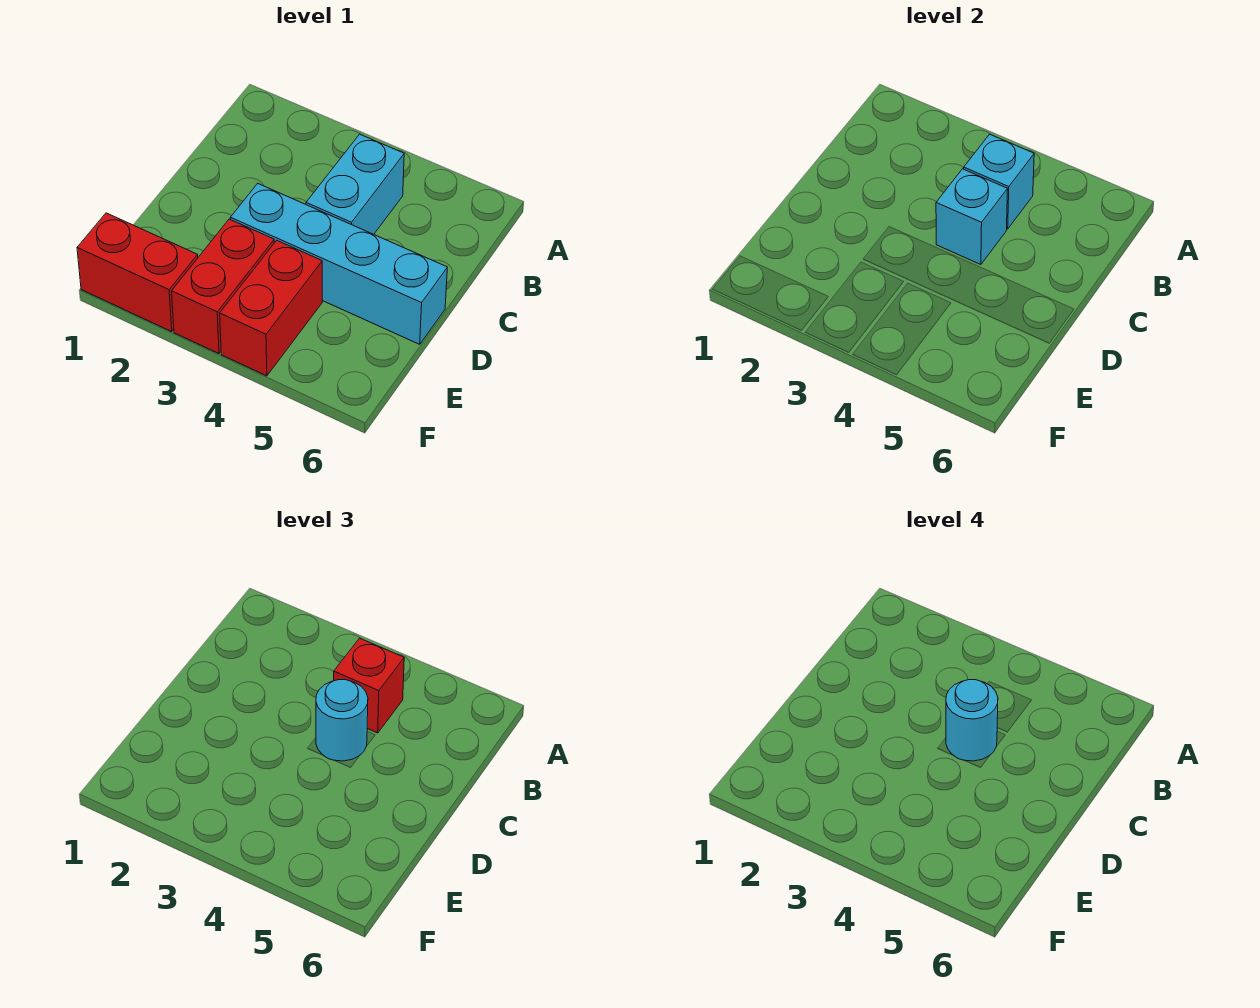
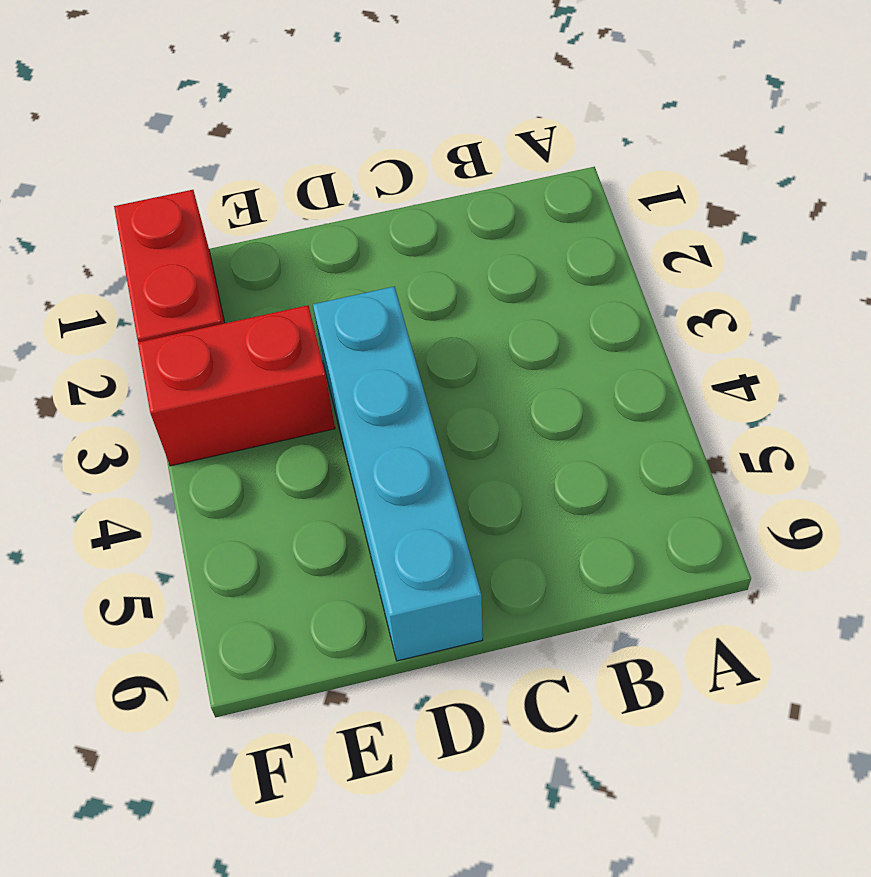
none -> cyan 1x2 brick [306,134,404,234]
none -> red 1x2 brick [220,240,322,376]

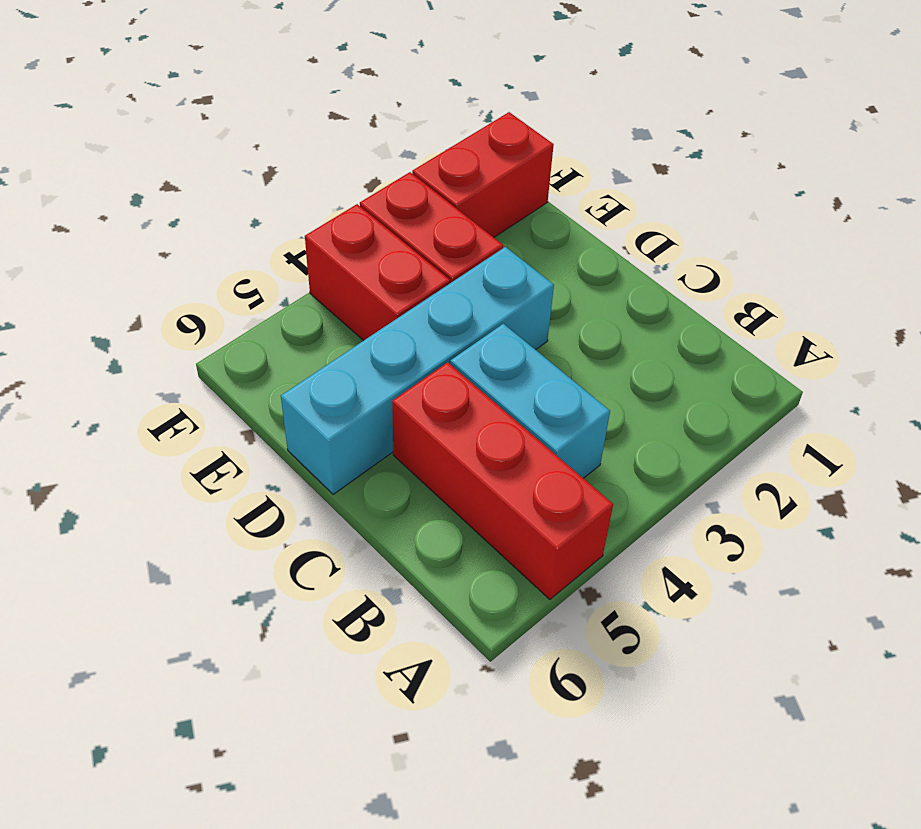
red 1x3 brick [392,362,613,599] -> none
none -> cyan 1x1 brick [964,134,1034,229]
none -> cyan 1x1 brick [936,169,1008,265]

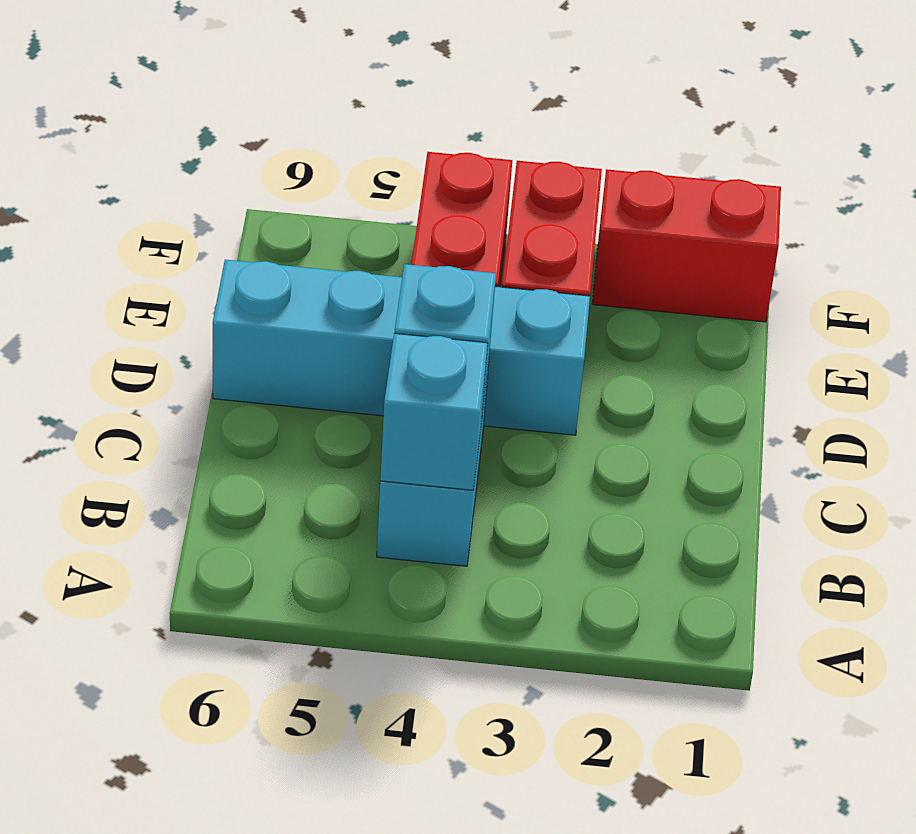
none -> red 1x1 brick [334,638,404,733]
none -> cyan 1x1 round brick [316,680,368,761]

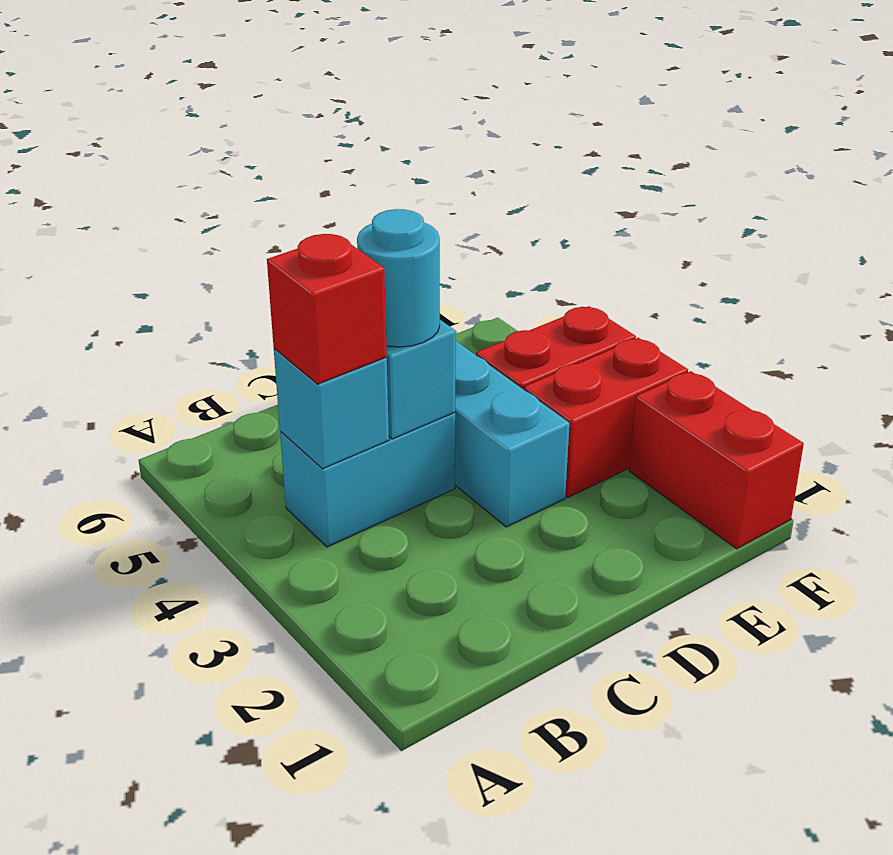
none -> cyan 1x1 round brick [946,680,998,761]

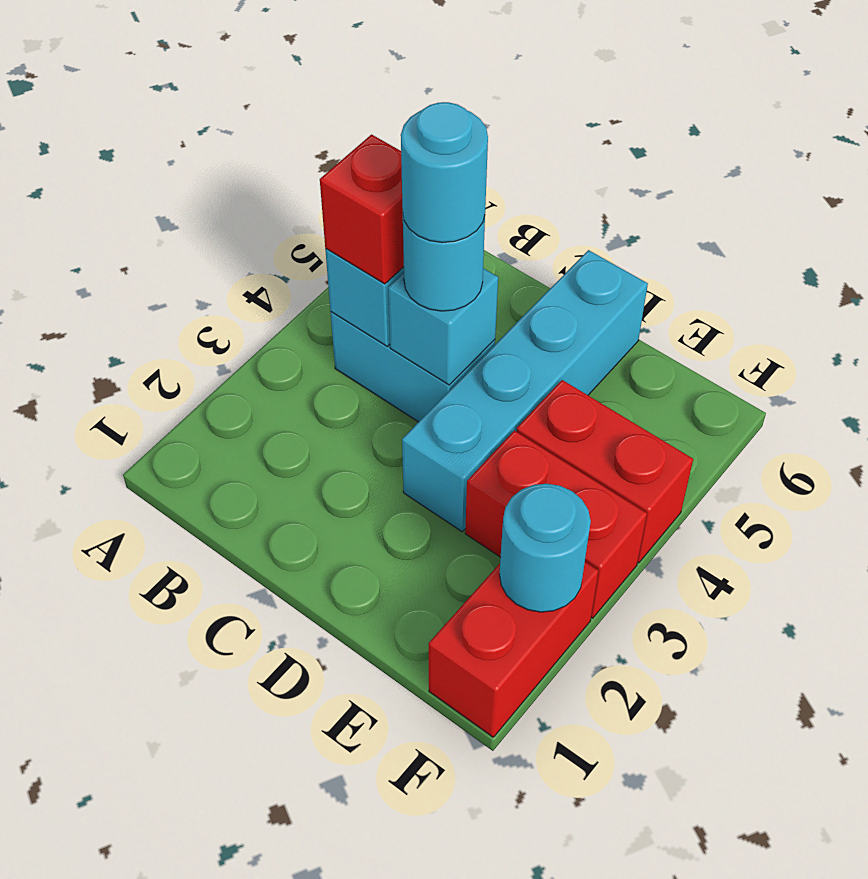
cyan 1x1 round brick [499,484,591,612] -> none

